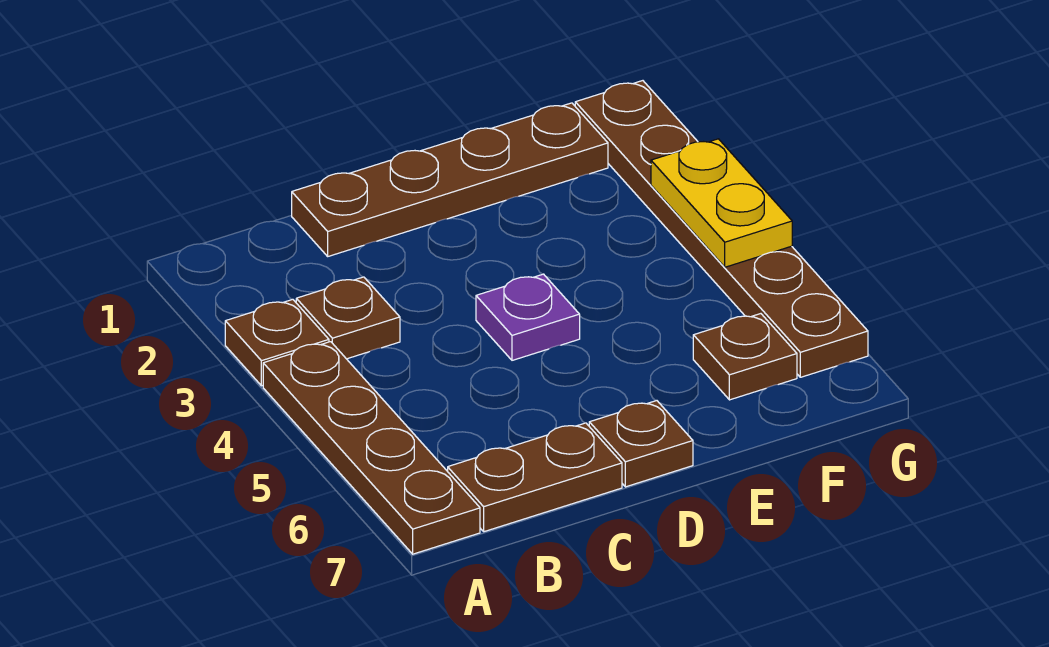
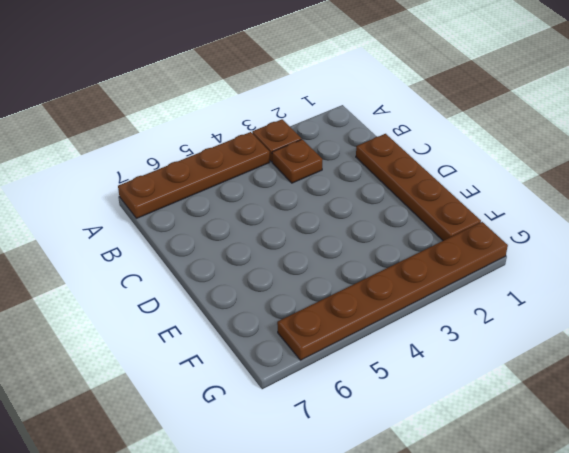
none -> brown 1x2 plate [448,423,622,532]
none -> purple 1x1 plate [476,274,580,360]

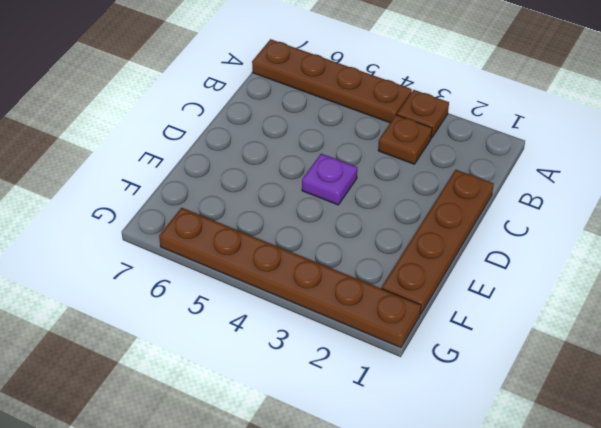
none -> brown 1x2 plate [448,423,622,532]
none -> brown 1x1 plate [589,401,693,487]

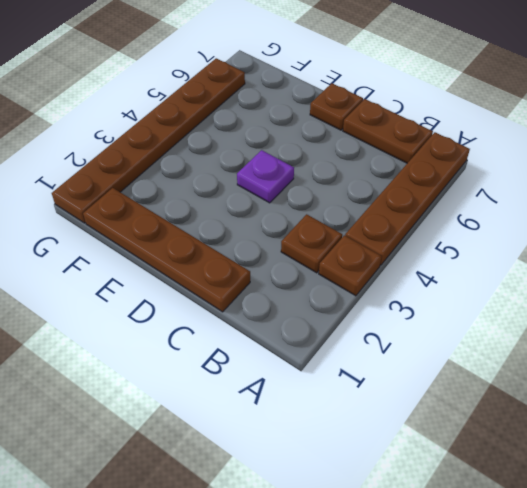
none -> brown 1x1 plate [693,314,797,400]
none -> yellow 1x2 plate [651,139,792,267]

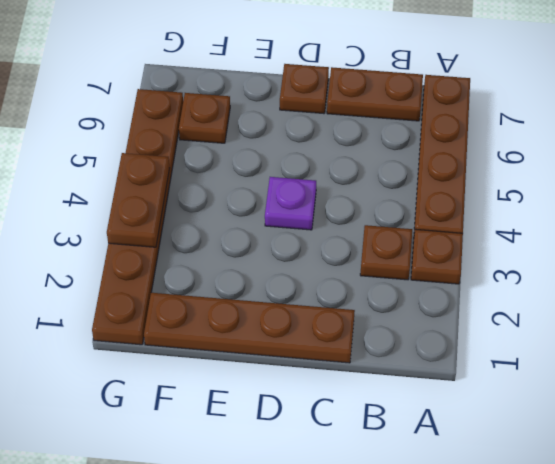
brown 1x2 plate [107,153,170,247] -> yellow 1x2 plate [651,139,792,267]

